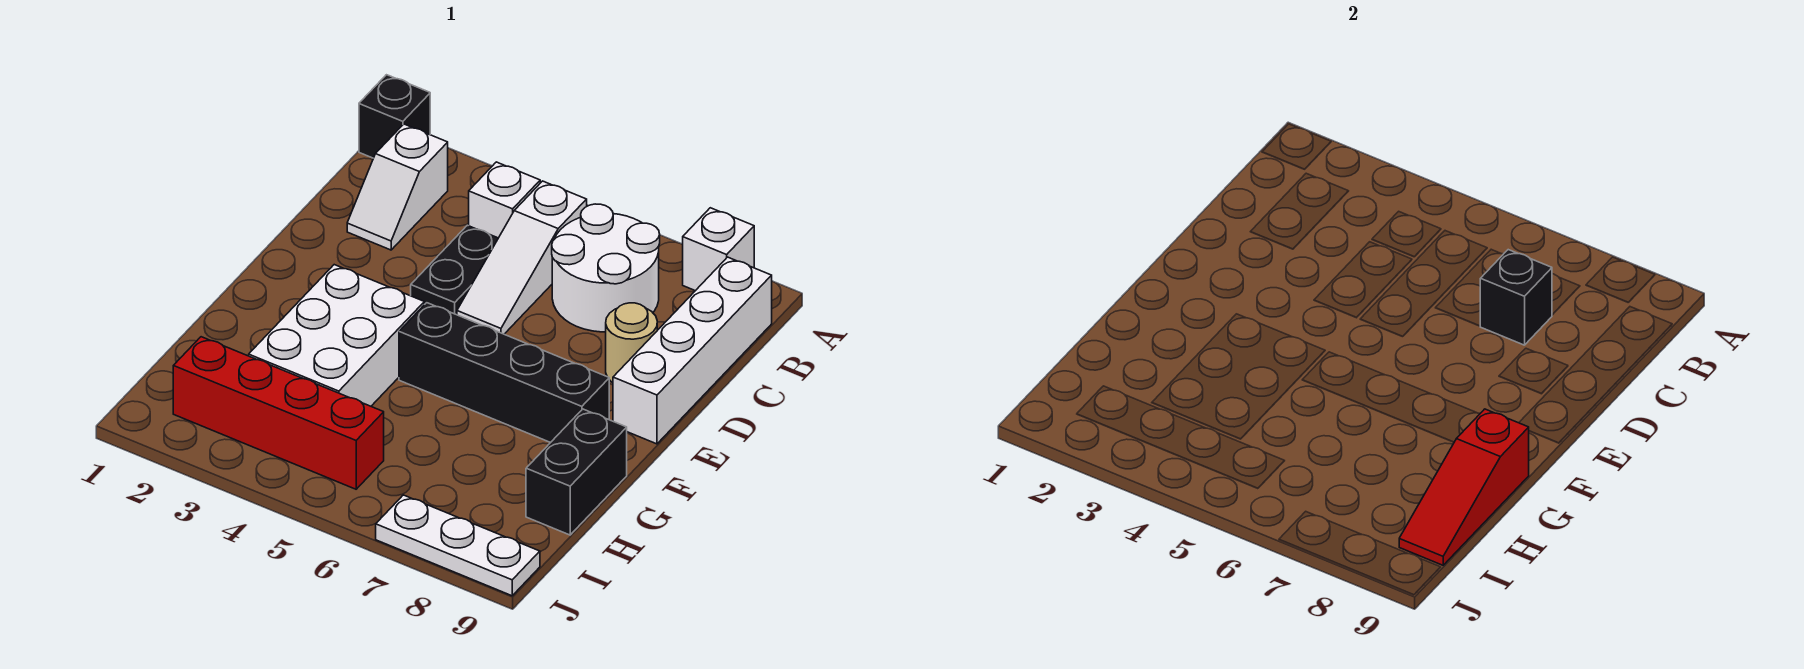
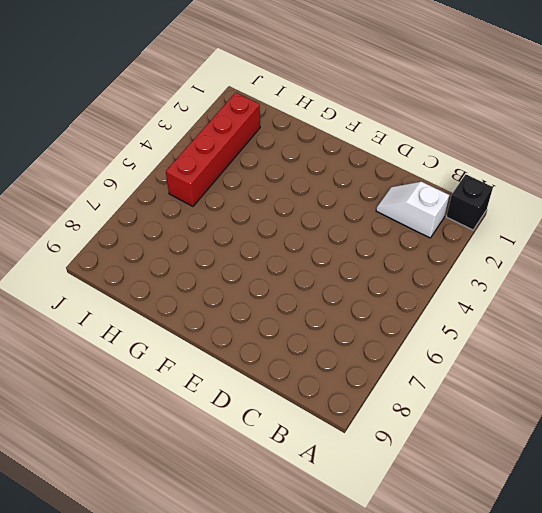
none -> white 1x1 brick [683,208,754,291]
none -> white 1x1 brick [469,162,540,238]
none -> white 1x3 slope [457,181,587,334]

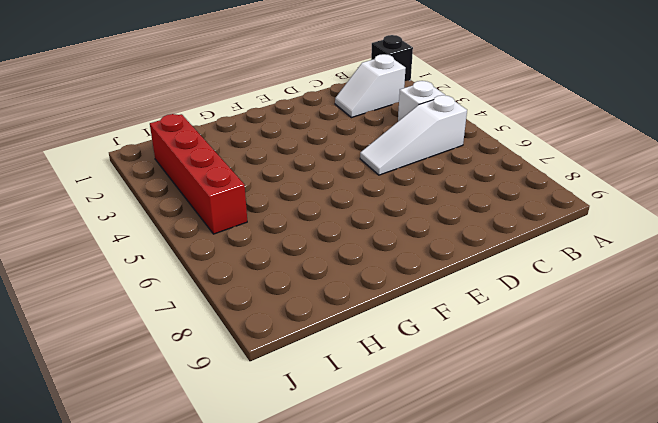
none -> white 1x1 brick [683,208,754,291]
none -> white 2x2 round brick [552,204,660,332]
none -> white 1x4 brick [613,257,772,444]

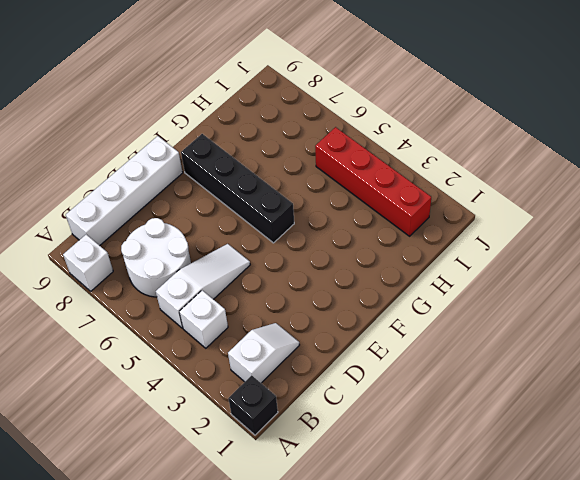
none -> black 1x2 plate [411,225,498,315]
none -> tan 1x1 round brick [606,303,657,383]
none -> white 2x3 brick [249,265,424,406]

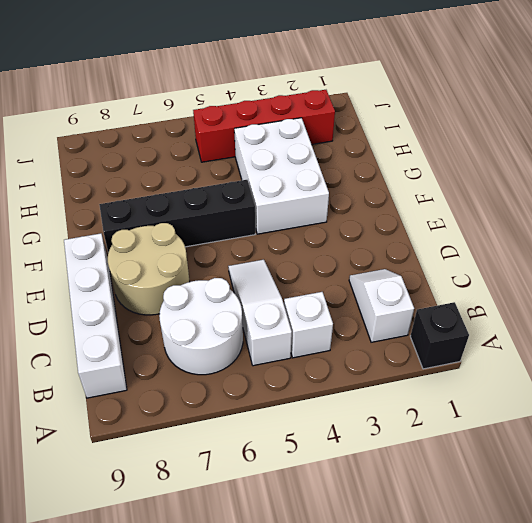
tan 2x2 round brick [108,223,190,315] -> tan 1x1 round brick [606,303,657,383]
none -> white 1x1 brick [683,208,754,291]
none -> black 1x2 plate [411,225,498,315]
none -> black 1x2 brick [526,409,627,535]

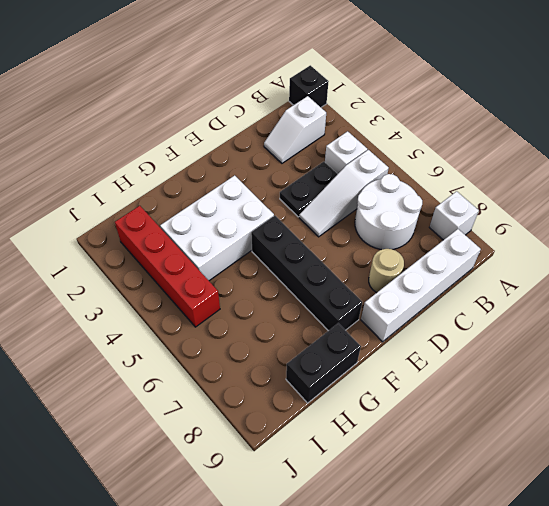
none -> white 1x3 plate [376,495,540,596]
none -> black 1x1 brick [1480,250,1552,345]
none -> red 1x3 slope [1399,409,1529,565]

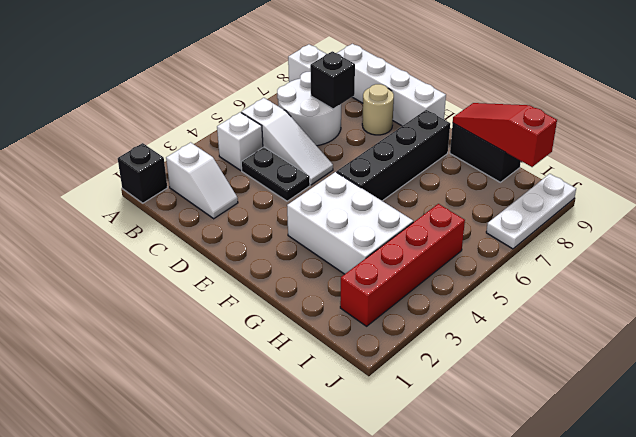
red 1x3 slope [453,103,557,167] -> red 1x3 slope turned to [1399,409,1529,565]

